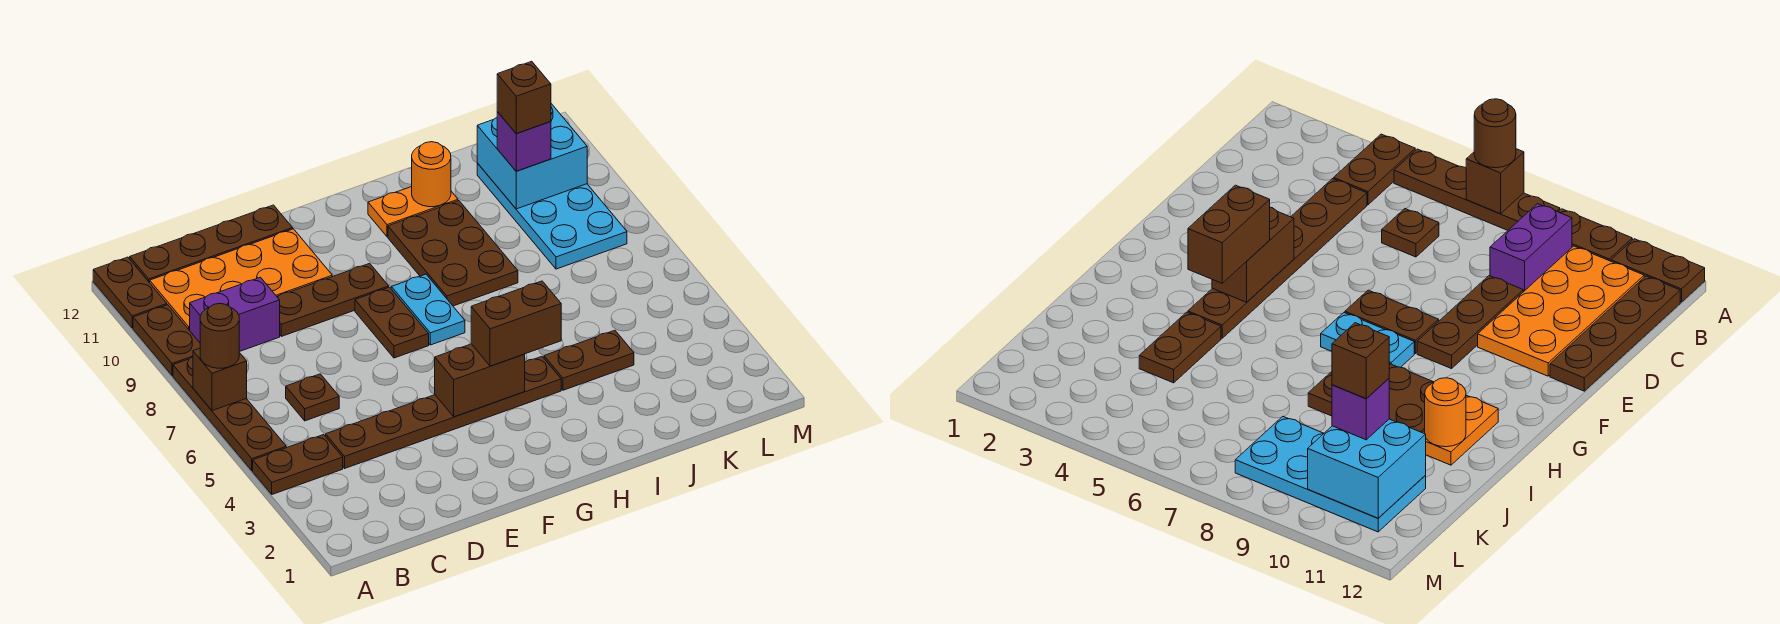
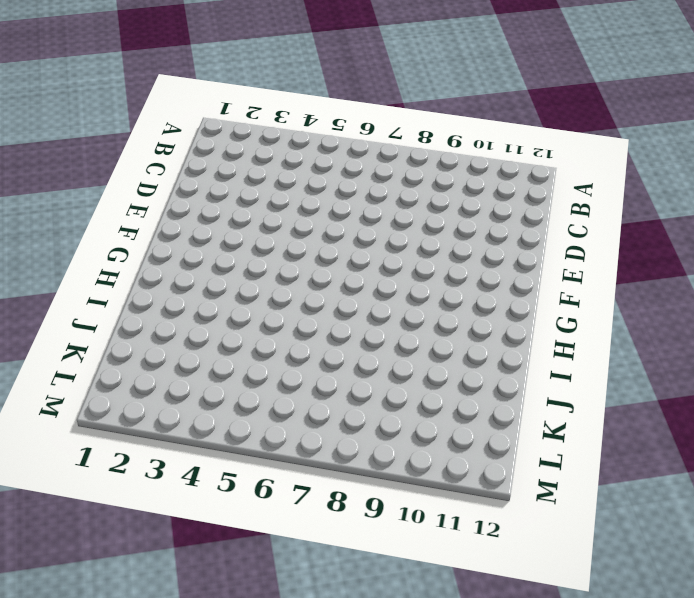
none -> brown 1x2 plate [253,435,343,494]
none -> brown 1x4 plate [173,357,286,471]
none -> brown 1x2 plate [133,305,200,376]

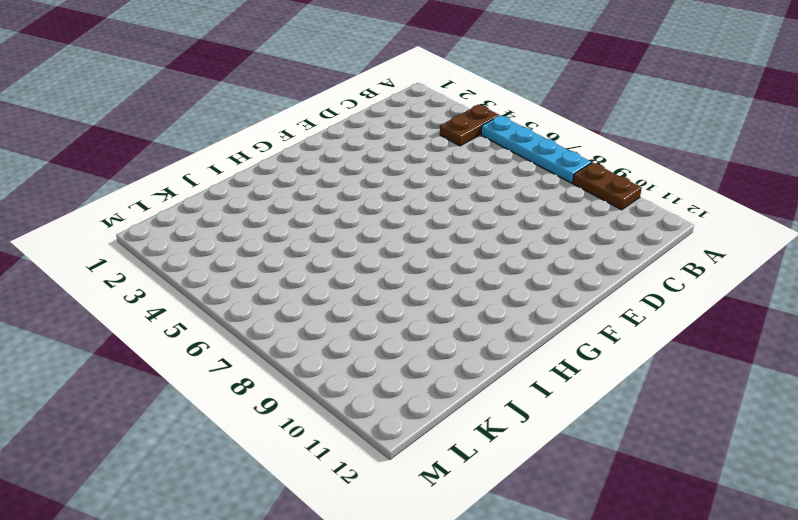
cyan 1x4 plate [481,115,591,183] -> brown 1x4 plate [173,357,286,471]
none -> brown 1x2 plate [93,257,167,328]
none -> purple 1x2 brick [190,277,280,352]
none -> orange 2x4 plate [150,229,332,331]

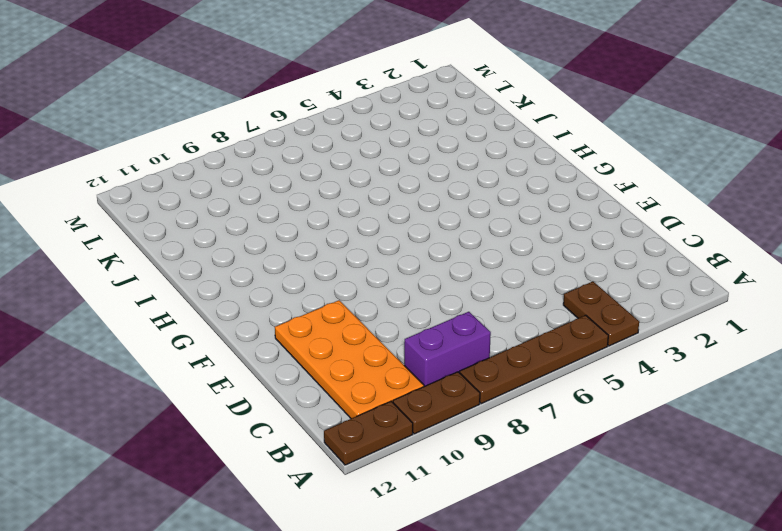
purple 1x2 brick [404,312,491,386] -> purple 1x2 brick turned to [190,277,280,352]
none -> brown 1x4 plate [130,205,293,283]
none -> brown 1x6 plate [326,357,561,468]
none -> brown 1x1 plate [286,374,339,421]

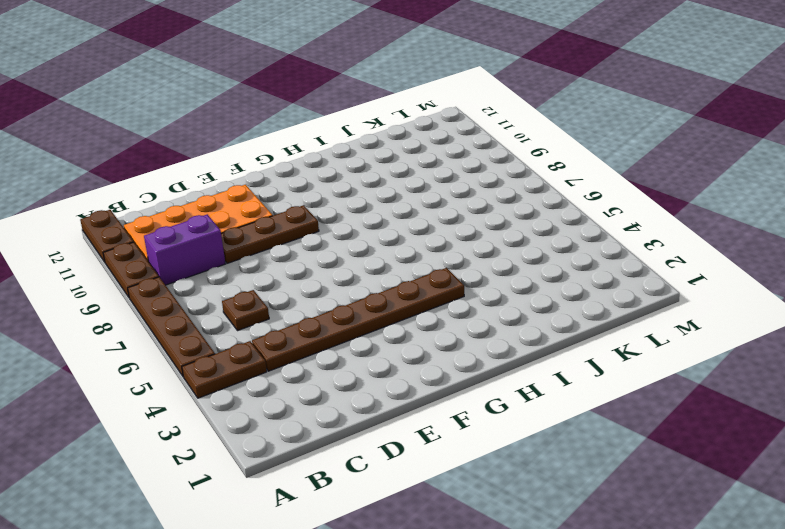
none -> brown 1x4 plate [130,205,293,283]
none -> brown 1x2 plate [355,287,429,358]
none -> cyan 1x2 plate [391,274,465,345]

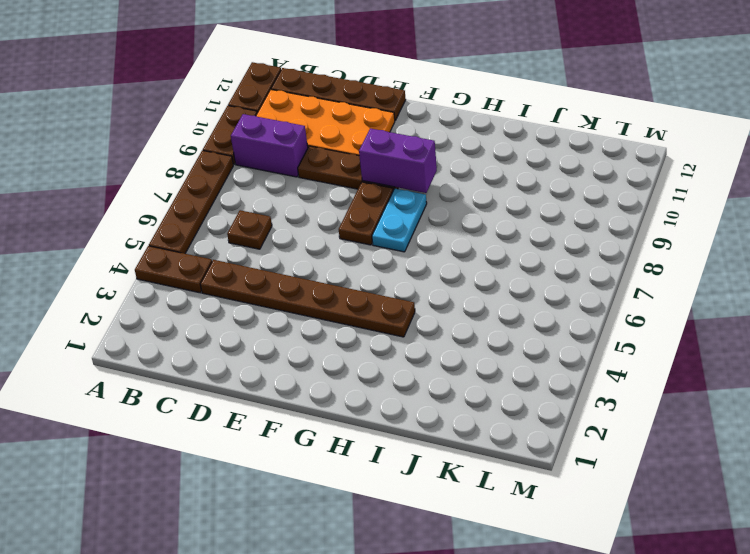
purple 1x2 brick [359,129,437,193] -> none
none -> brown 2x3 plate [388,201,518,306]
none -> orange 1x2 plate [368,187,458,237]
none -> brown 1x2 plate [544,330,634,390]

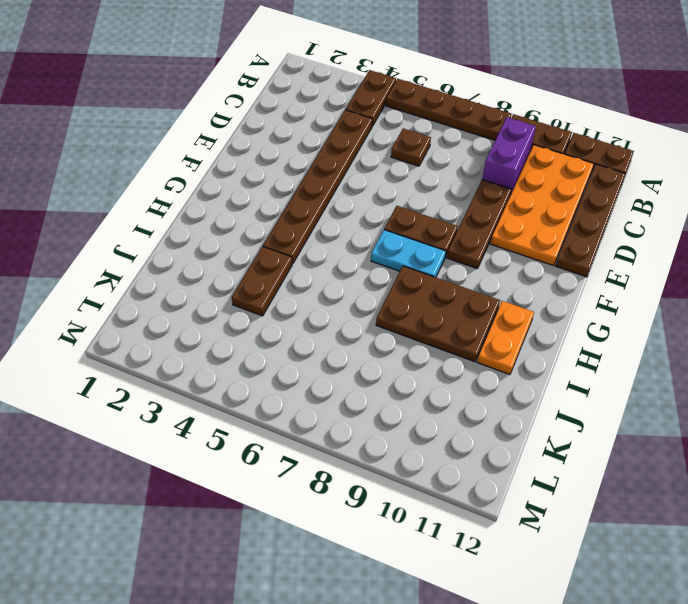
none -> cyan 2x4 plate [477,163,627,269]
none -> brown 1x1 brick [193,348,247,411]
none -> brown 1x2 brick [435,344,525,417]

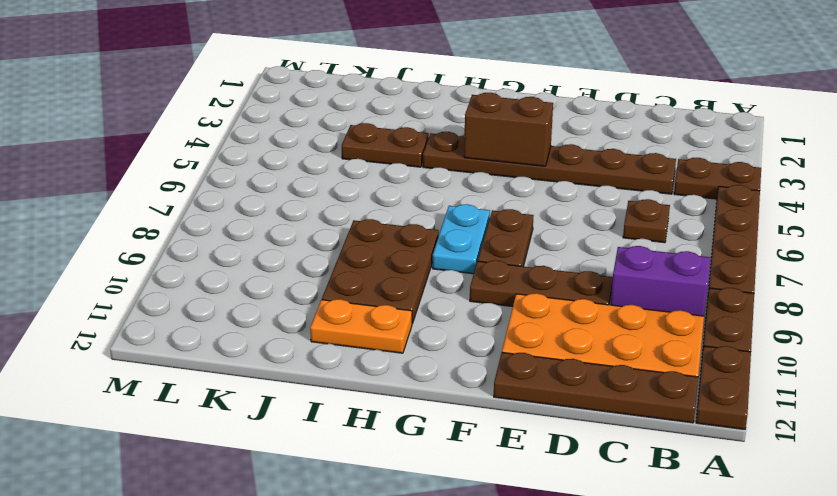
none -> cyan 2x4 plate [477,163,627,269]
none -> brown 1x1 brick [193,348,247,411]
none -> orange 1x1 round brick [412,142,451,207]

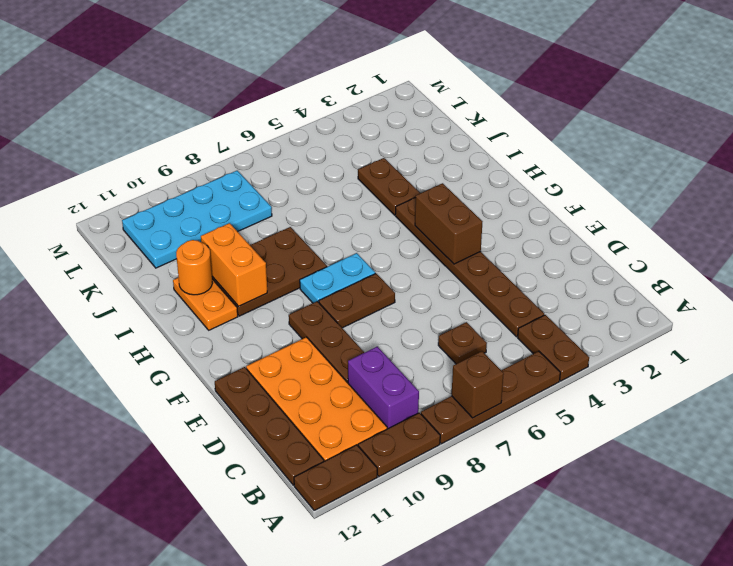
orange 1x2 brick [201,223,267,306] -> none
none -> cyan 2x2 brick [477,104,587,209]
none -> brown 1x1 round brick [200,304,239,368]
none -> brown 1x2 brick [471,281,561,366]

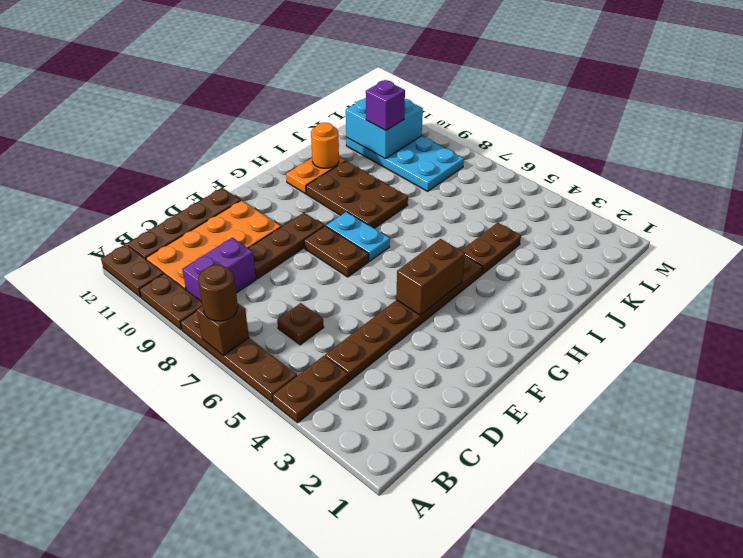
none -> brown 1x2 brick [471,281,561,366]
none -> brown 1x1 brick [497,61,551,133]

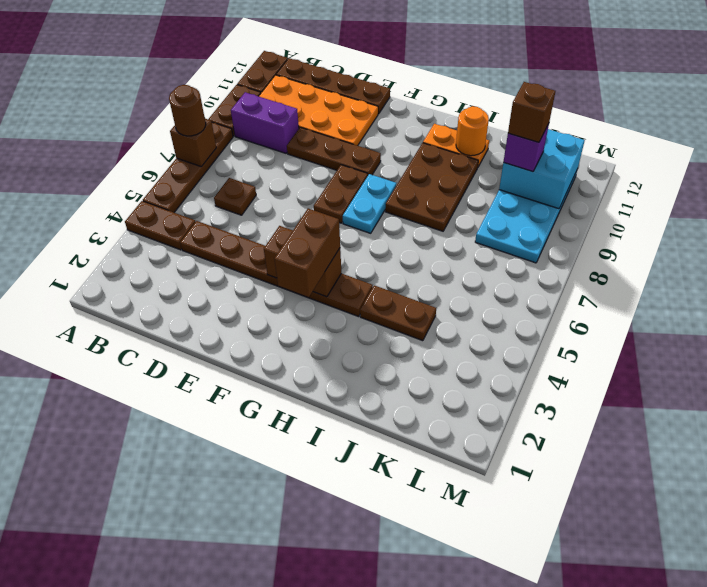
brown 1x2 brick [275,208,340,297] -> brown 1x2 brick turned to [471,281,561,366]

